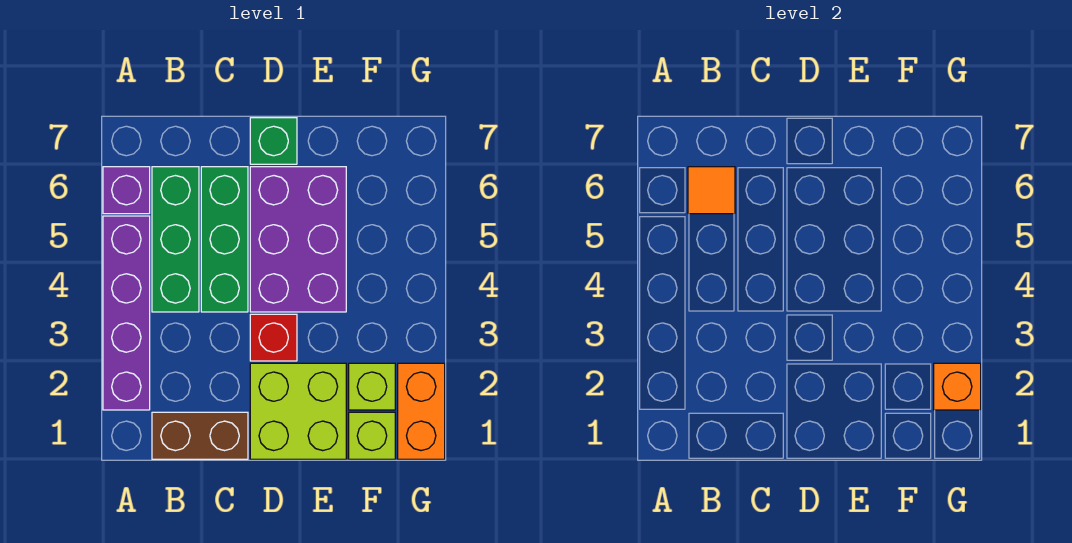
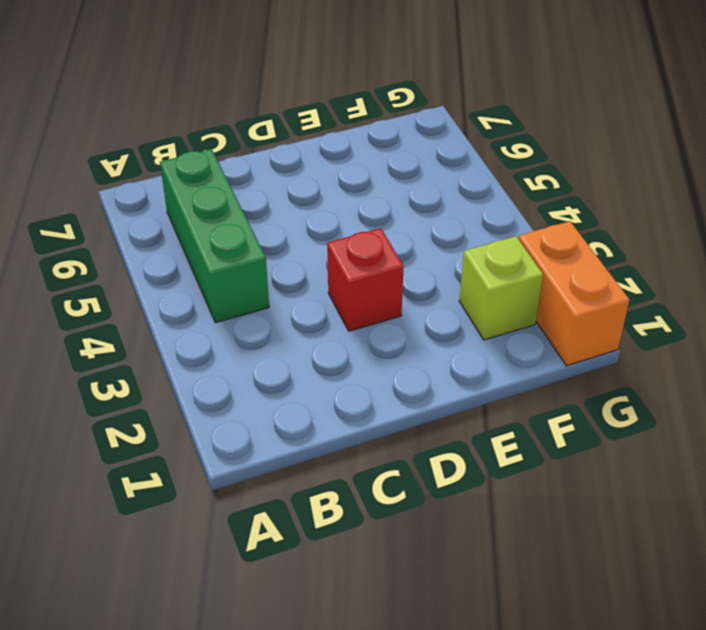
none -> purple 1x4 brick [103,216,150,410]
none -> purple 1x1 brick [103,167,150,214]
none -> brown 1x2 brick [152,412,248,459]

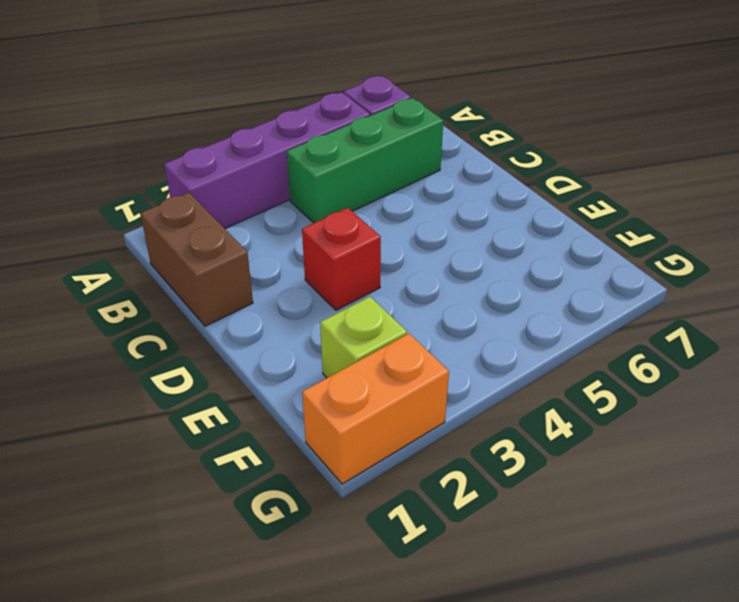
none -> green 1x3 brick [201,167,248,312]
none -> lime 2x2 brick [250,363,346,459]
none -> purple 2x3 brick [250,167,346,312]

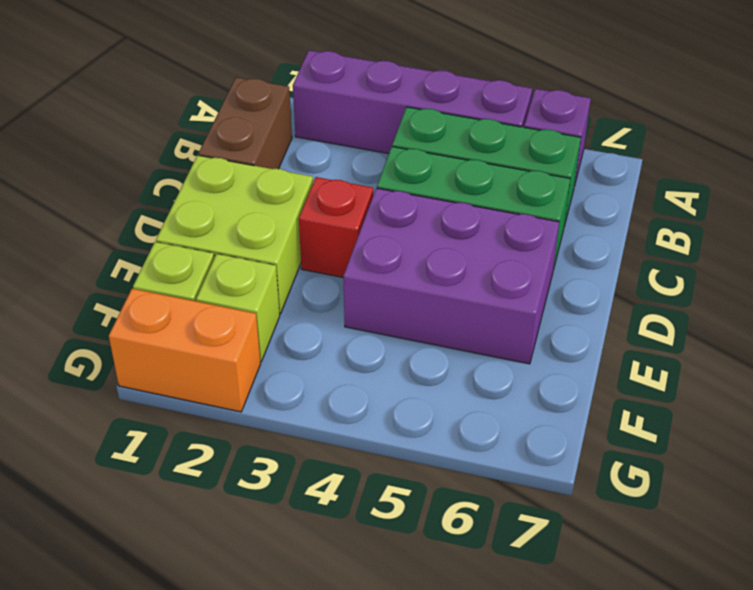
none -> green 1x1 brick [250,118,297,164]
none -> orange 1x1 tile [688,167,735,214]
none -> orange 1x1 brick [934,363,981,410]

